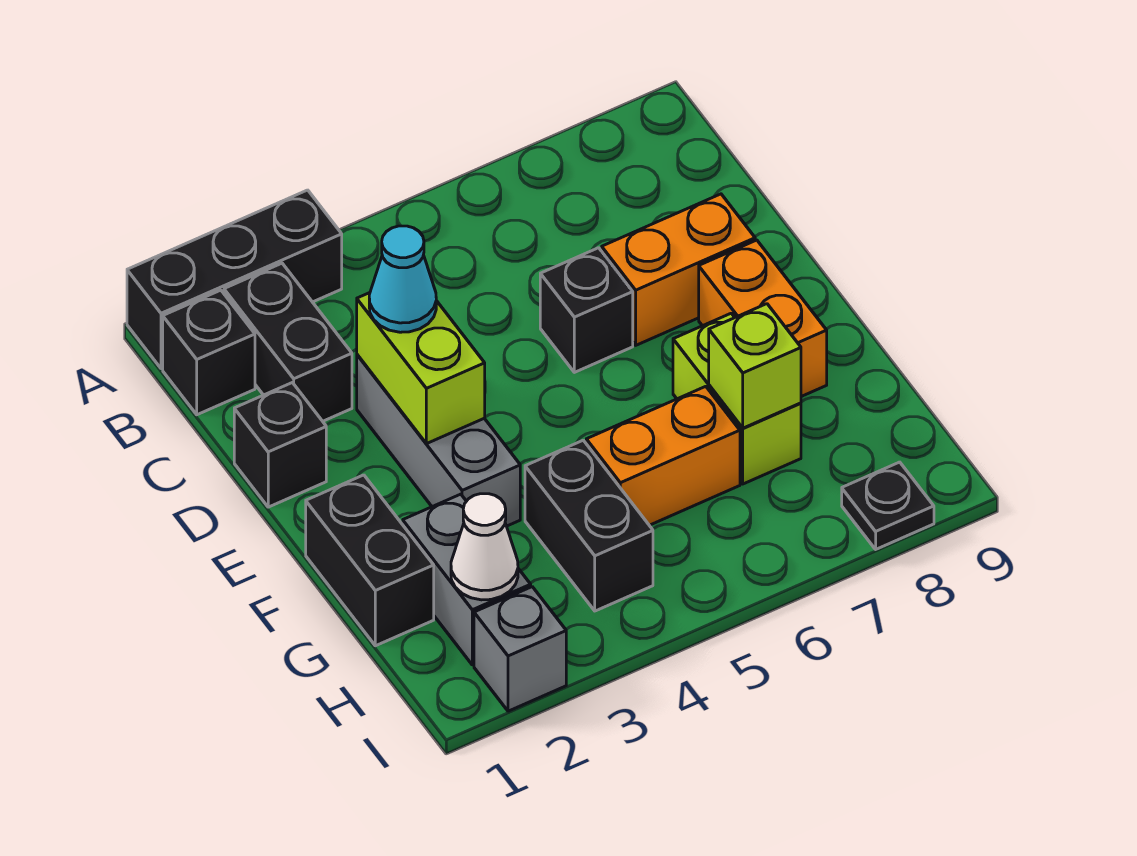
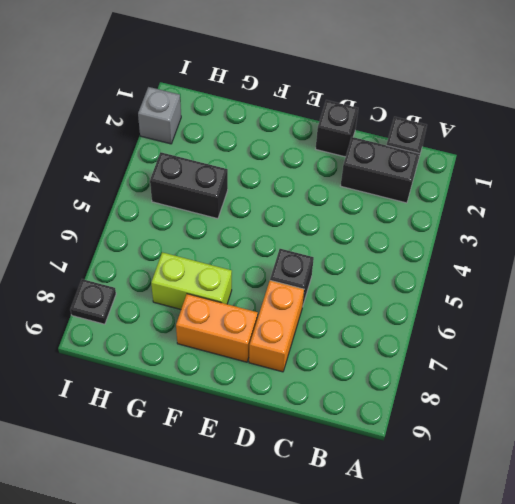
none -> black 1x3 brick [127,190,342,369]
none -> grey 1x3 brick [357,355,520,526]
none -> black 1x2 brick [306,475,434,646]

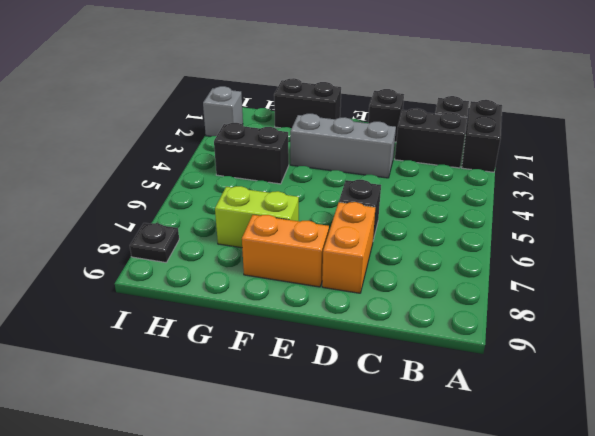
black 1x2 brick [462,100,502,172] -> black 1x3 brick [127,190,342,369]
none -> grey 1x2 brick [403,494,531,665]
none -> orange 1x2 brick [586,386,740,525]
none -> lime 1x2 brick [357,293,485,444]

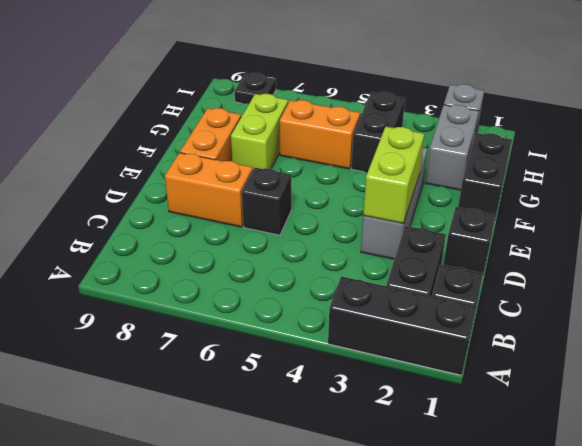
none -> lime 1x1 brick [709,304,801,428]
none -> white 1x1 cone [451,494,518,600]
none -> cyan 1x1 cone [369,226,436,332]

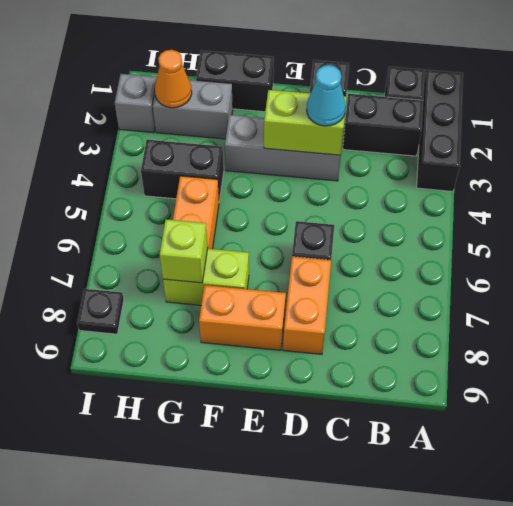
orange 1x1 cone [155,50,192,108] -> white 1x1 cone [451,494,518,600]

